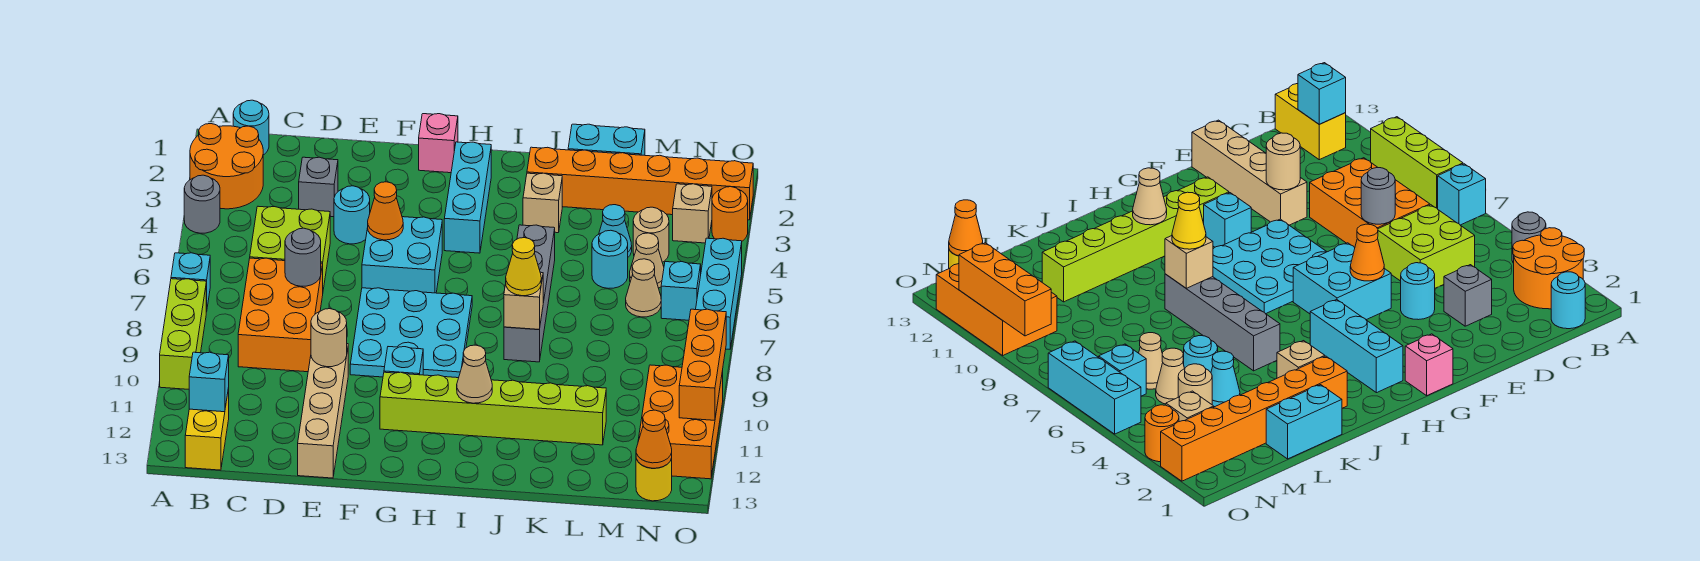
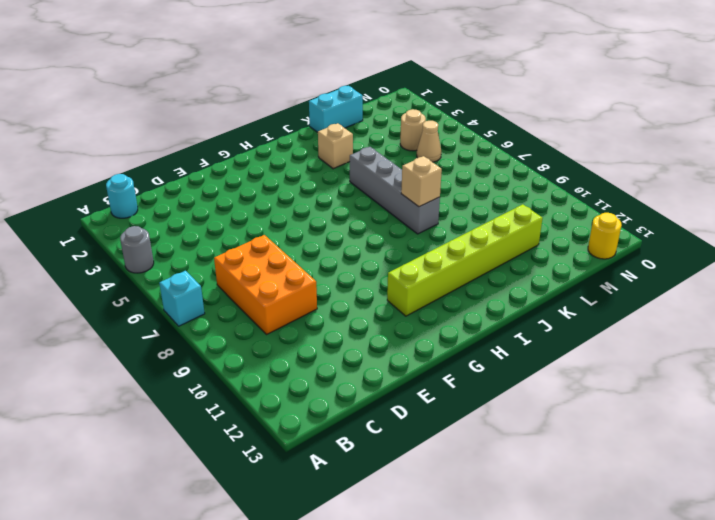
none -> orange 2x2 round brick [190,124,263,209]
none -> lime 1x3 brick [160,279,206,389]
none -> yellow 1x2 brick [185,388,229,470]
none -> lime 2x2 brick [250,206,330,289]

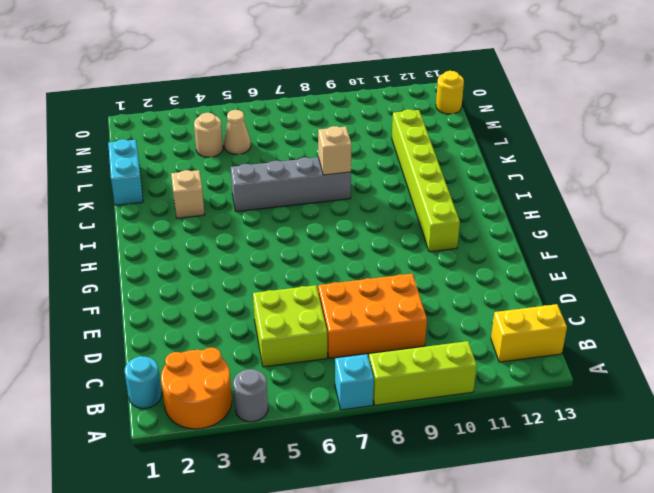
none -> grey 1x1 brick [299,157,338,217]
none -> cyan 1x1 round brick [334,186,370,244]
none -> tan 1x4 brick [298,344,348,478]
none -> cyan 2x2 brick [362,217,442,293]

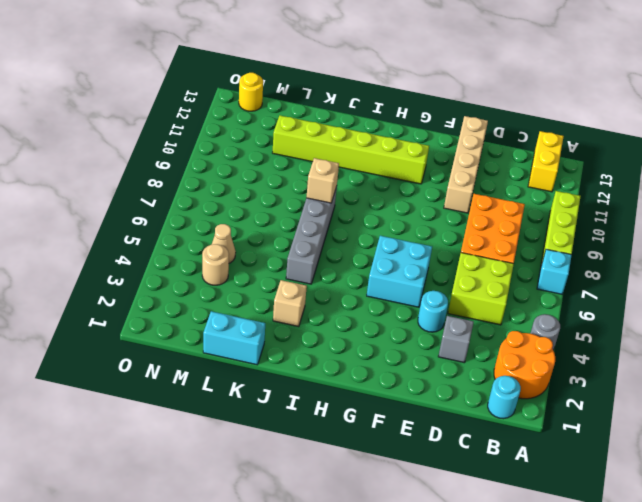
none -> cyan 3x3 plate [350,288,472,378]
none -> pink 1x1 brick [419,114,458,173]
none -> cyan 1x1 brick [384,347,423,375]
none -> cyan 1x3 brick [444,142,491,253]

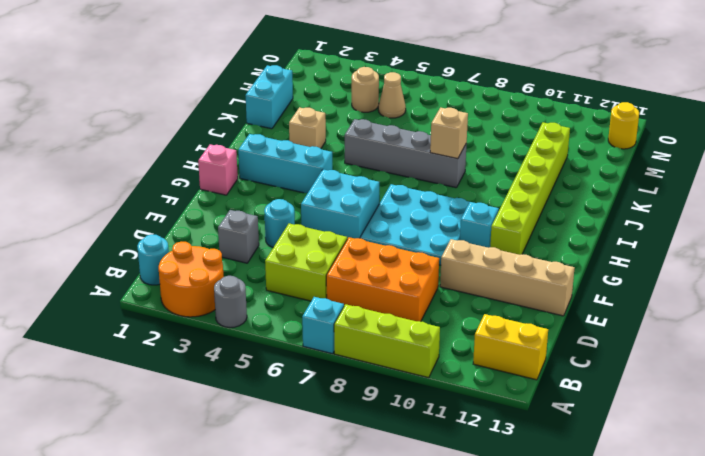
none -> orange 1x6 brick [527,147,753,220]
none -> cyan 1x1 cone [599,205,632,257]
none -> cyan 1x1 round brick [592,230,628,288]
none -> tan 1x1 cone [626,259,661,317]

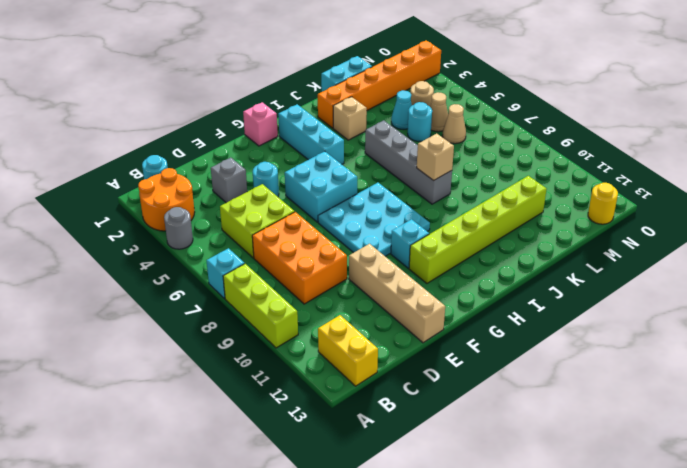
none -> tan 1x1 brick [673,184,712,243]
none -> cyan 1x1 brick [661,262,701,320]
none -> orange 2x3 brick [638,365,723,479]
none -> orange 1x1 round brick [712,187,748,241]

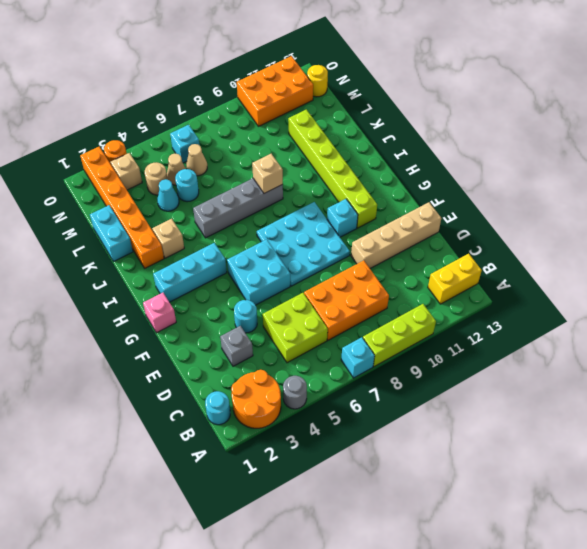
none -> cyan 1x3 brick [696,238,742,349]
none -> cyan 1x1 brick [189,352,229,412]
none -> grey 1x1 round brick [285,228,321,286]
none -> tan 1x1 round brick [311,309,347,367]

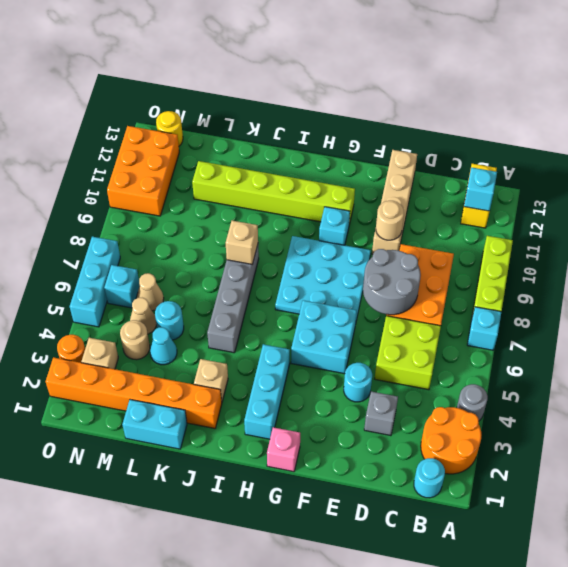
grey 2x2 round brick [363,249,421,315] -> grey 1x1 round brick [285,228,321,286]
none -> orange 1x1 cone [368,182,403,240]
none -> tan 1x1 cone [457,345,492,403]
none -> orange 1x1 cone [636,410,672,468]
none -> orange 1x3 brick [679,309,726,420]

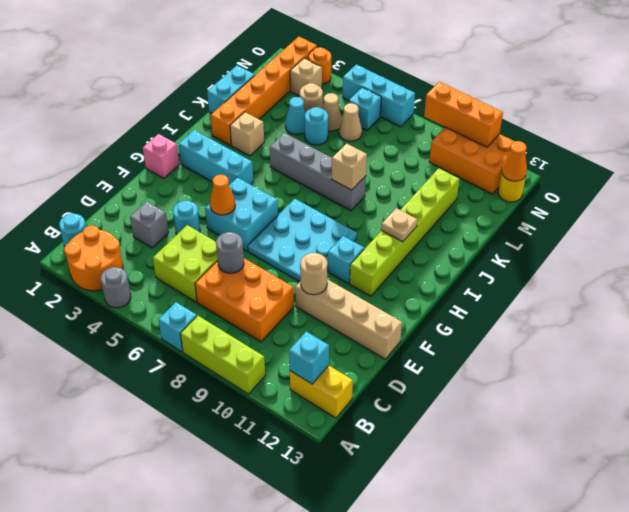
tan 1x1 plate [381,208,417,242] -> tan 1x1 cone [457,345,492,403]
none -> yellow 1x1 cone [506,238,541,296]

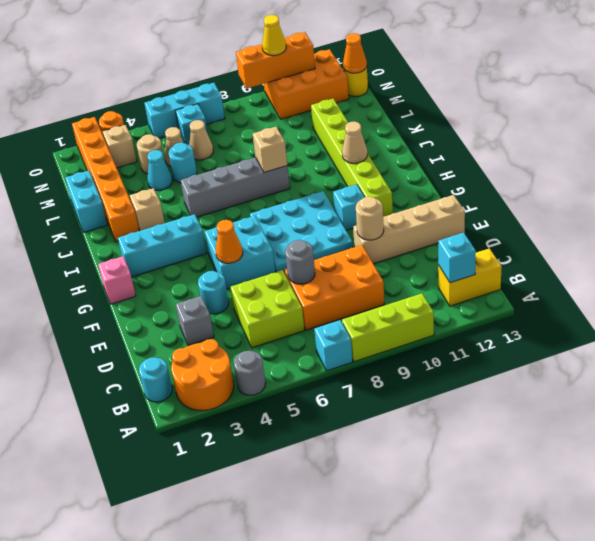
yellow 1x1 cone [262,15,286,56] -> yellow 1x1 cone moved to [506,238,541,296]

